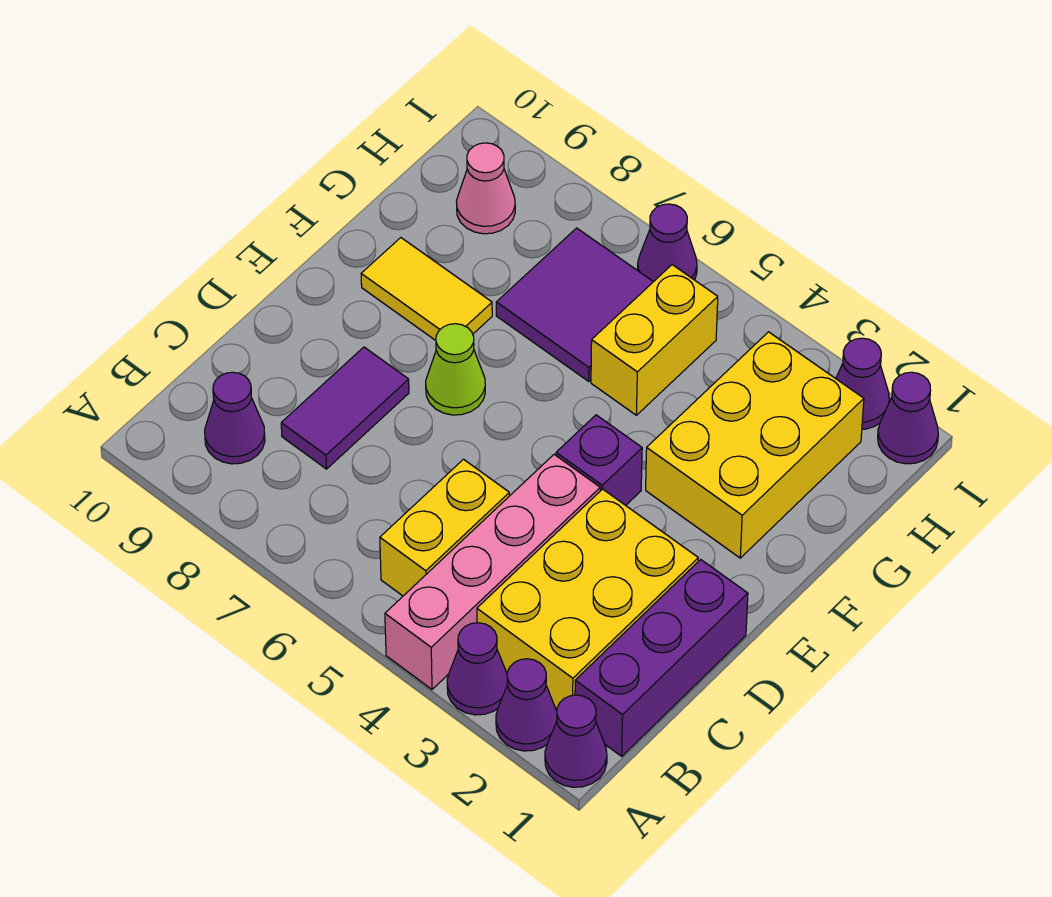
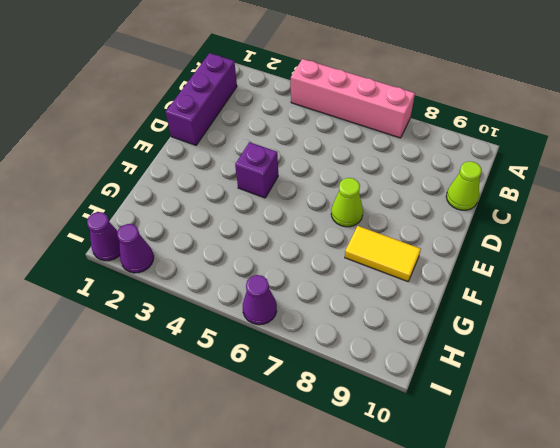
pink 1x4 brick [291,59,415,138] -> pink 1x4 brick turned to [385,455,600,689]
lime 1x1 cone [446,161,481,210] -> none
none -> purple 1x1 cone [545,695,607,787]
none -> purple 1x1 cone [496,659,557,751]
none -> purple 1x1 cone [447,623,507,715]

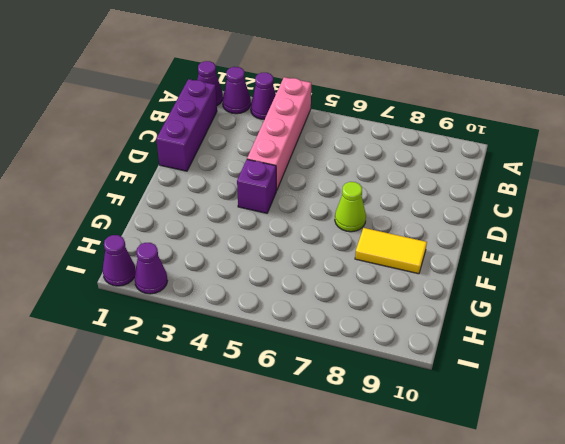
none -> yellow 2x3 brick [477,489,698,709]
none -> yellow 1x2 brick [380,459,509,596]
none -> purple 1x1 cone [205,372,265,464]

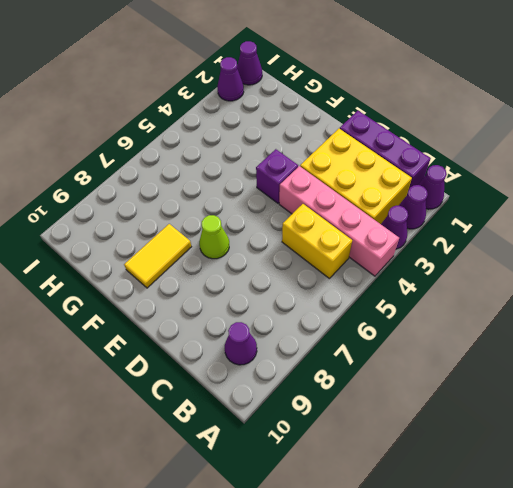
none -> purple 1x2 tile [281,347,409,469]
none -> yellow 2x3 brick [646,332,864,558]
none -> yellow 1x2 brick [591,265,718,415]

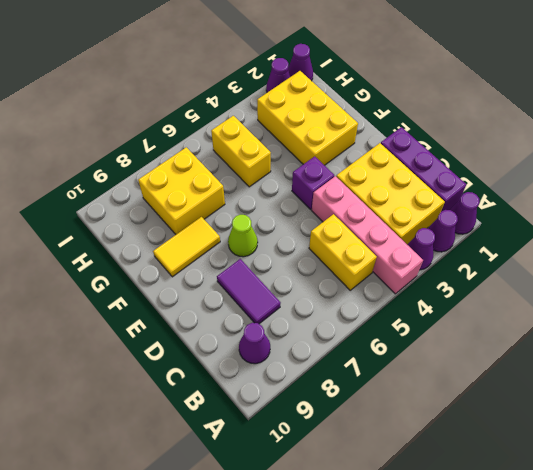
yellow 2x2 brick [138,147,225,234] -> purple 2x2 tile [496,228,653,381]
none -> pink 1x1 cone [457,143,515,234]
none -> purple 1x1 cone [638,204,697,282]

